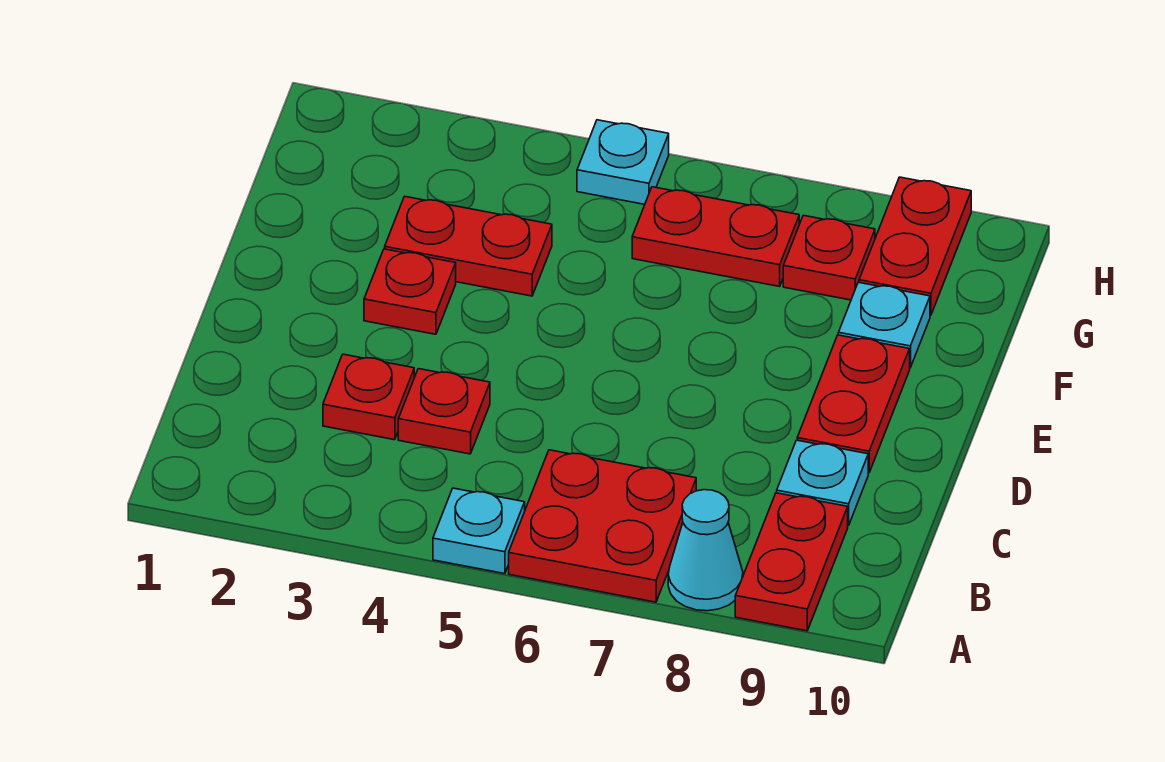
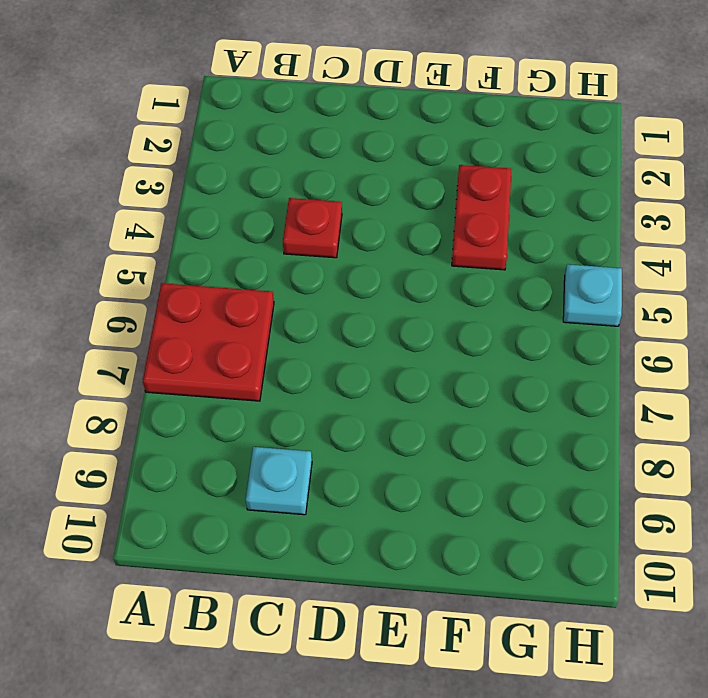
none -> cyan 1x1 plate [433,488,525,574]
none -> cyan 1x1 cone [668,490,743,611]
none -> red 1x2 plate [735,493,848,631]

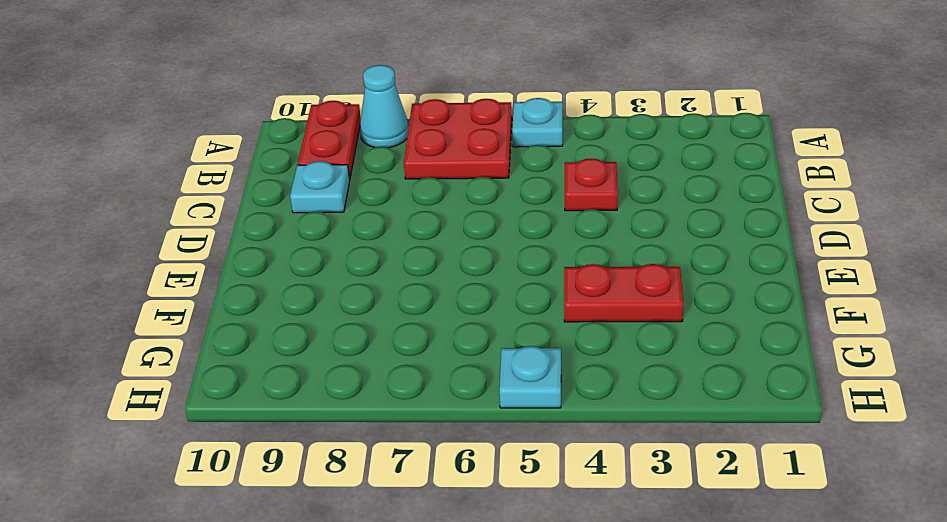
none -> red 1x1 plate [323,354,414,440]
none -> red 1x2 plate [797,335,910,473]
none -> red 1x1 plate [364,249,456,334]

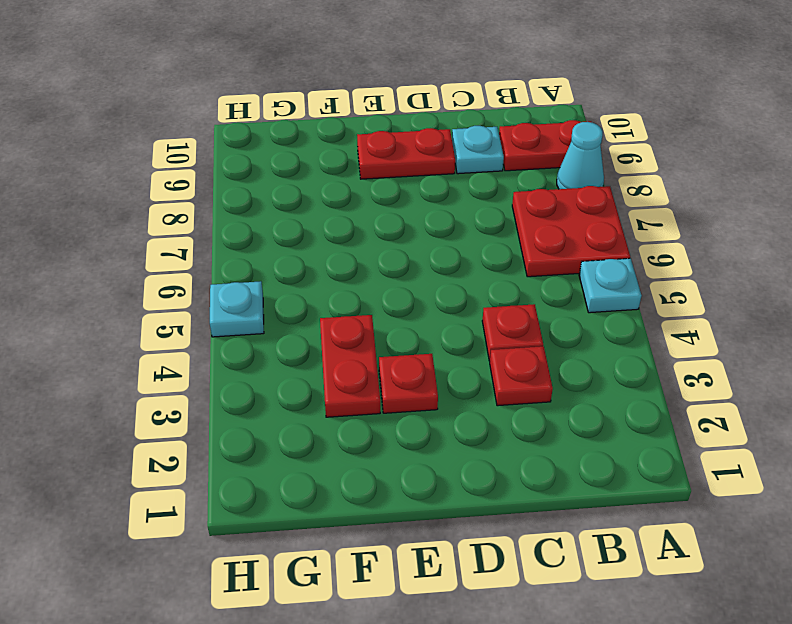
none -> cyan 1x1 plate [838,282,930,368]
none -> red 1x2 plate [632,187,799,286]
none -> red 1x1 plate [783,215,875,300]

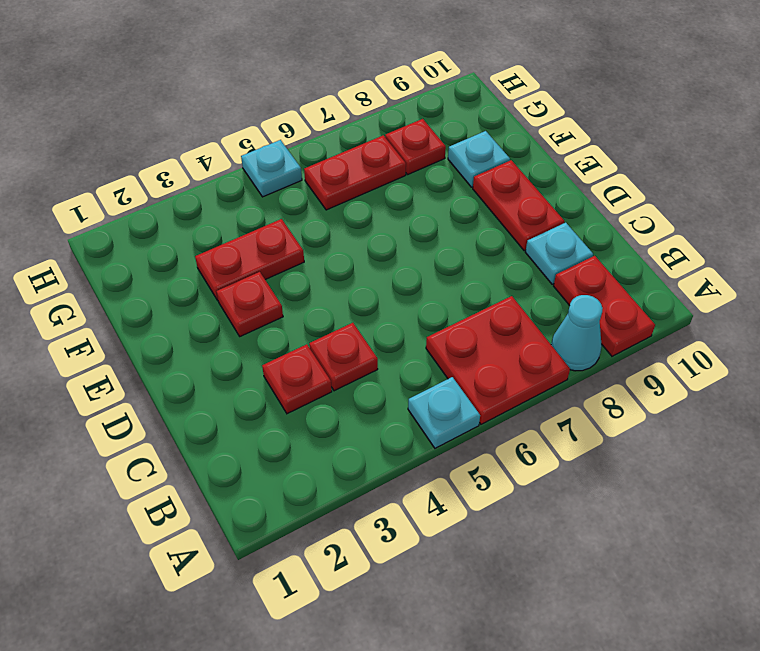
none -> red 1x2 plate [859,177,971,315]

